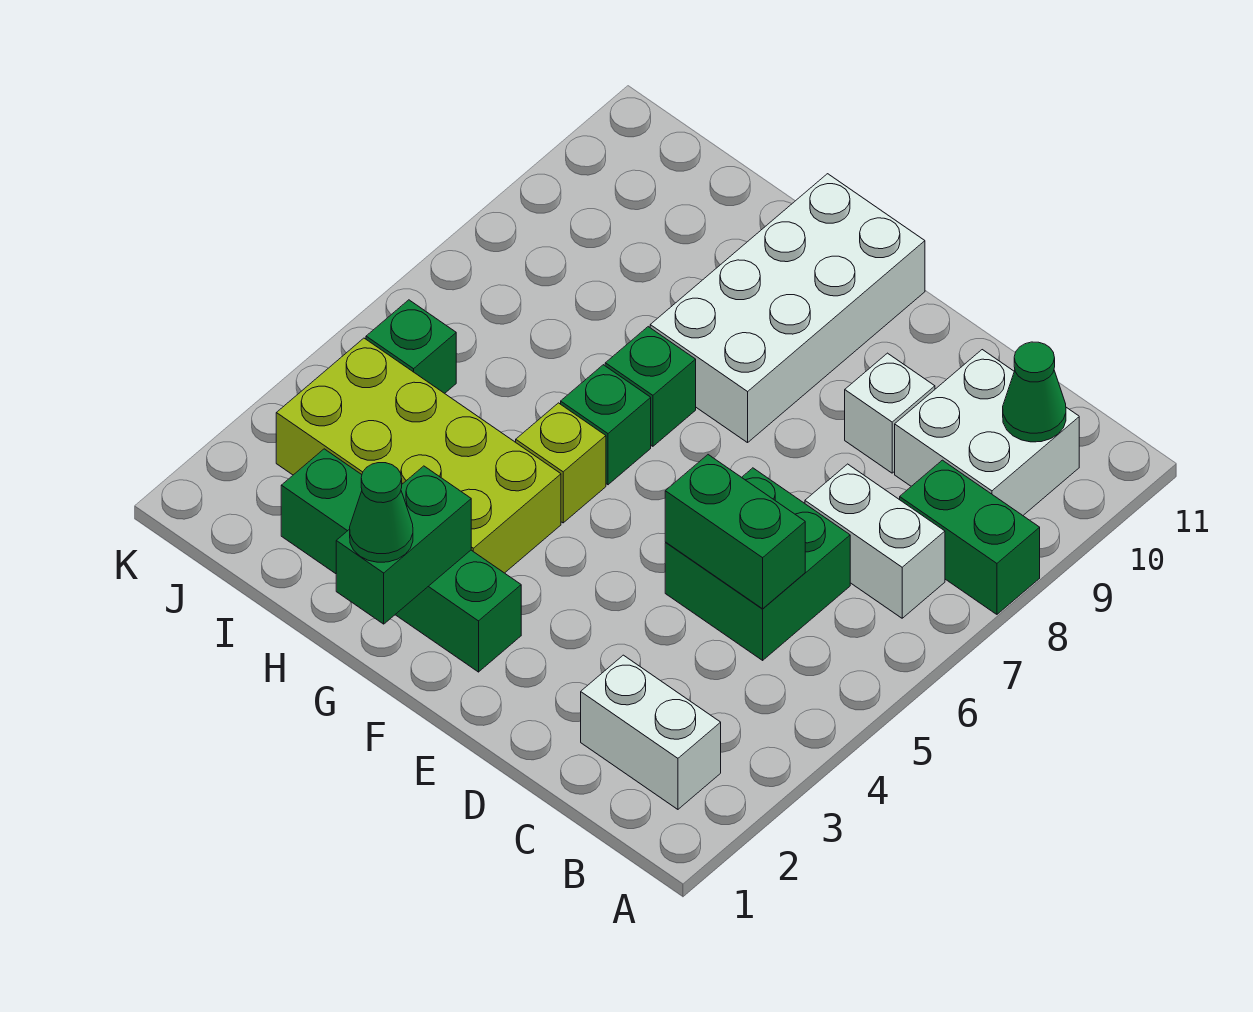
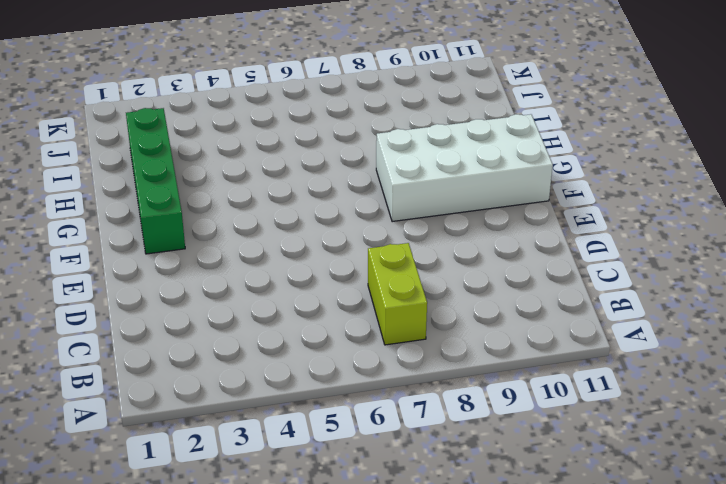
lime 1x2 brick [368,243,427,345] -> white 1x2 brick [805,464,945,618]
none -> green 1x2 brick [900,460,1040,614]
none -> white 1x2 brick [581,655,721,809]
none -> white 2x2 brick [895,350,1079,515]

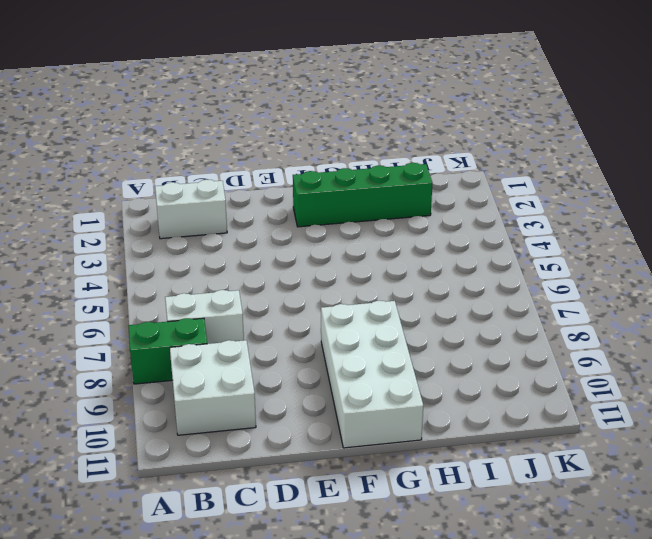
none -> green 2x2 brick [665,468,850,660]
none -> white 1x1 brick [845,353,935,473]
none -> lime 2x4 brick [276,338,561,573]

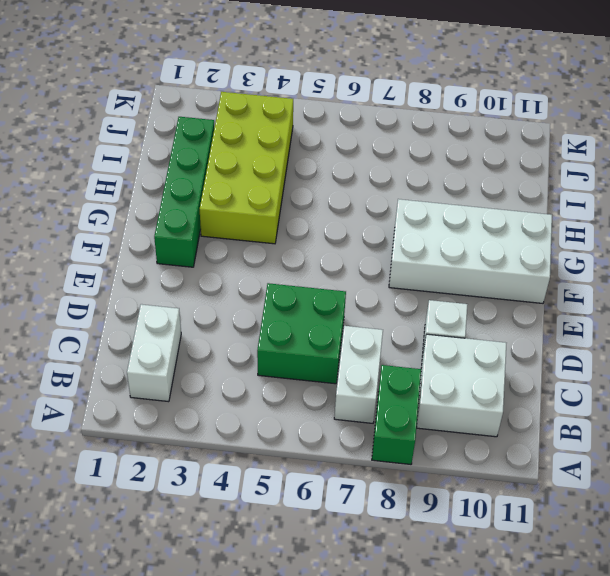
none -> lime 1x1 brick [516,403,606,523]
none -> green 1x1 brick [561,365,651,485]
none -> green 1x1 brick [605,327,696,446]

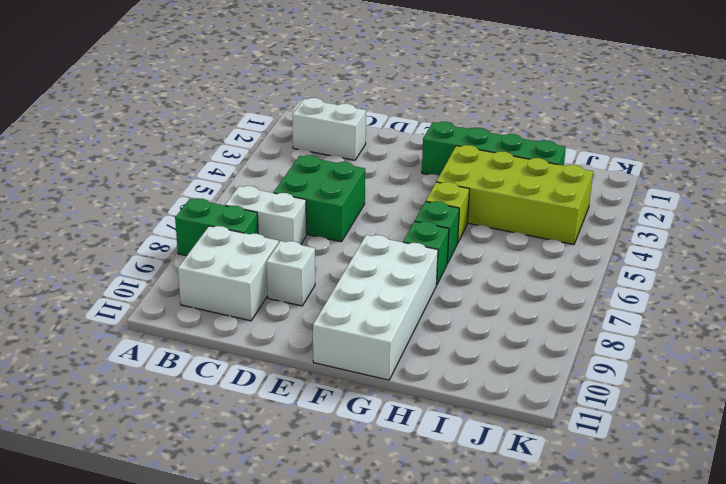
none -> green 1x1 brick [366,300,456,393]
none -> green 1x1 cone [1003,342,1066,442]
none -> green 1x2 brick [665,455,805,609]

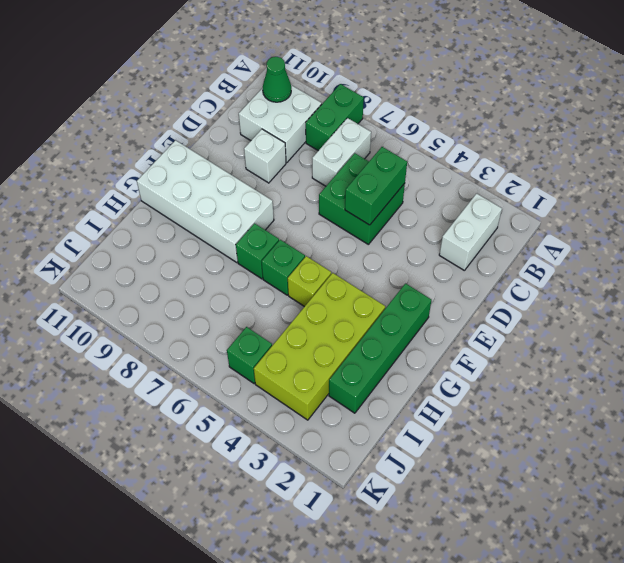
none -> green 1x2 brick [336,466,471,624]
none -> green 1x1 cone [350,463,413,562]

